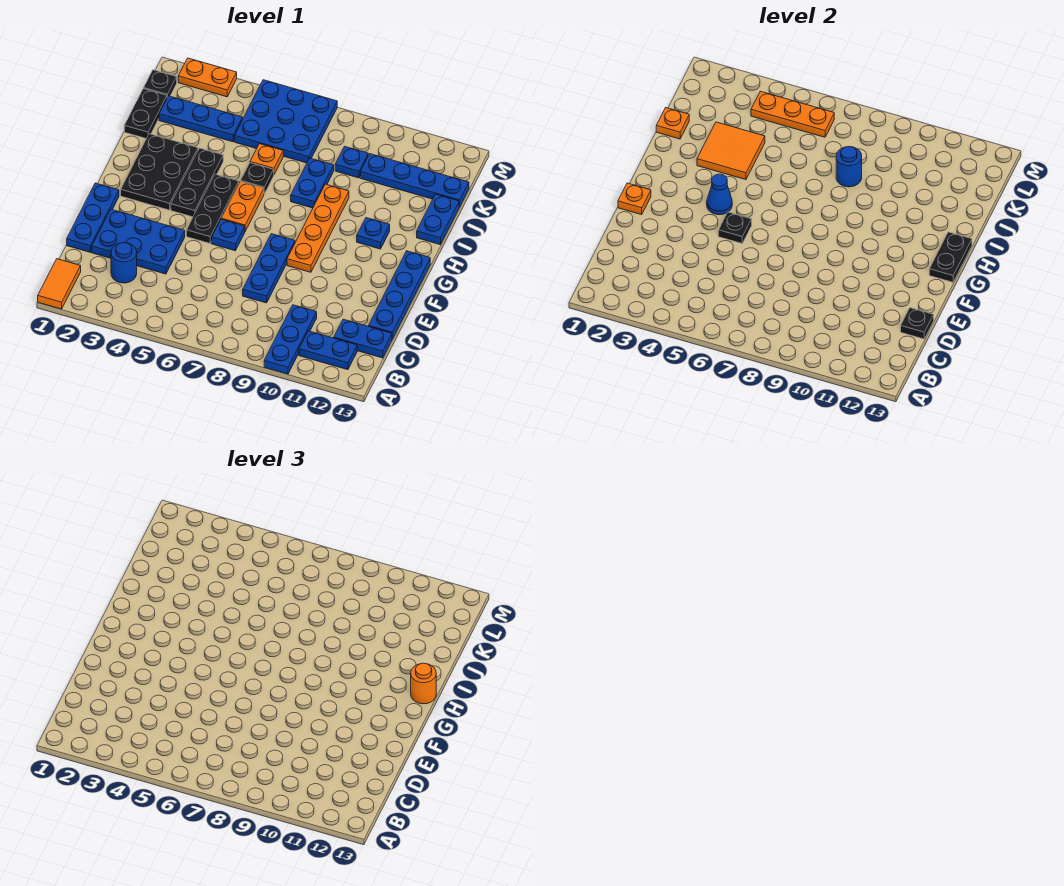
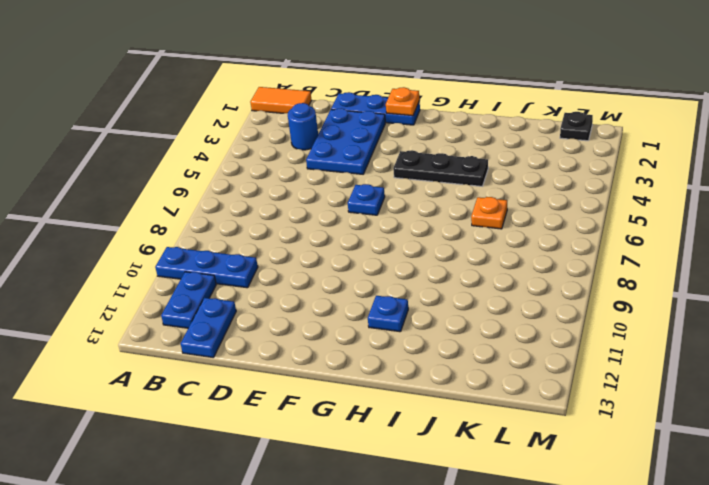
none -> blue 1x3 plate [243,234,295,303]
none -> blue 1x4 plate [369,251,430,339]
none -> black 1x3 plate [186,174,239,243]
none -> orange 1x4 plate [287,184,349,272]

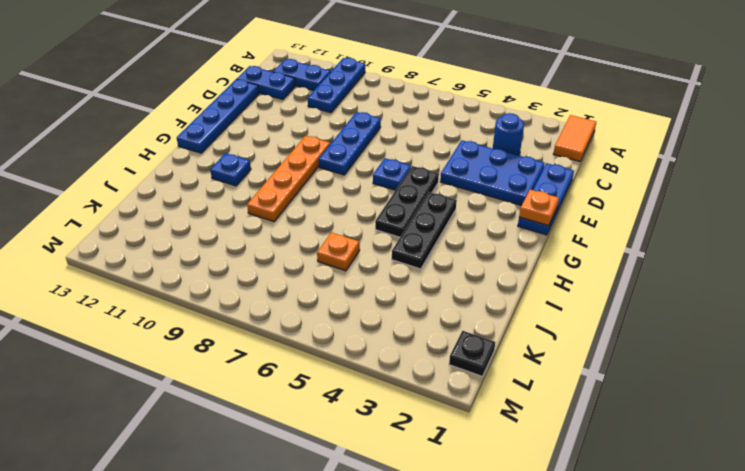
none -> black 2x3 plate [121,134,198,210]
none -> orange 1x2 plate [221,181,264,231]
none -> black 1x1 plate [241,163,274,194]
none -> blue 1x2 plate [291,158,334,208]

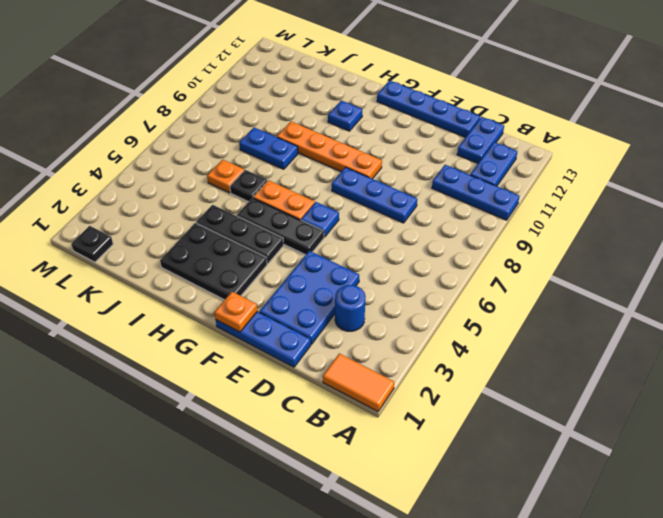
none -> blue 1x2 plate [417,194,459,245]
none -> black 1x2 plate [124,89,167,139]
none -> blue 1x3 plate [159,96,243,142]
none -> blue 3x3 plate [235,80,337,163]

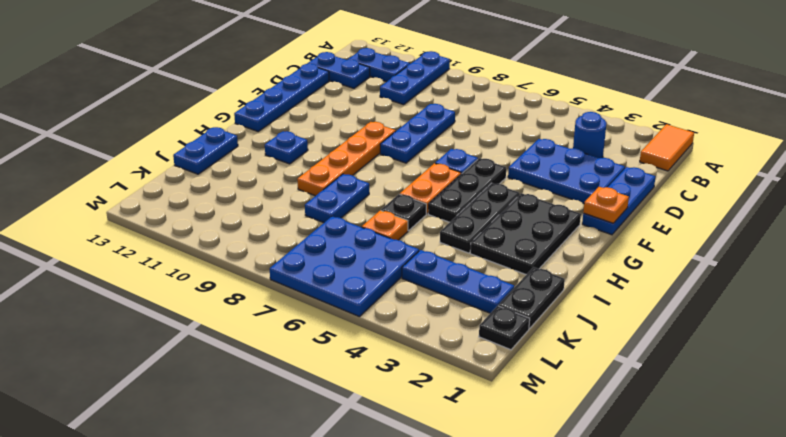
none -> blue 1x1 plate [335,146,368,178]
none -> blue 1x4 plate [360,154,469,207]
none -> orange 1x2 plate [178,58,237,97]
none -> black 1x1 plate [901,308,934,339]

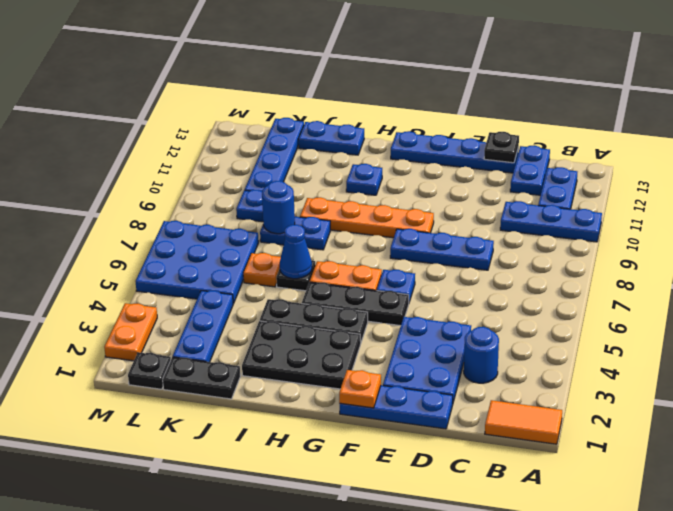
blue 1x1 cone [280,225,312,279] -> blue 1x1 cone moved to [707,174,732,215]
none -> black 1x1 plate [718,212,752,243]
none -> black 1x2 plate [929,232,972,282]
none -> orange 2x2 tile [697,122,765,180]
none -> orange 1x1 plate [656,108,689,139]

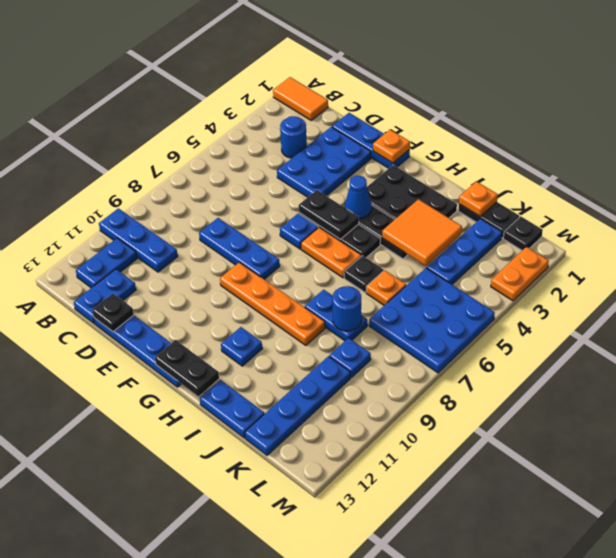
black 1x2 plate [299,190,359,239] -> black 1x1 plate [718,212,752,243]
none -> orange 1x3 plate [751,91,834,137]
none -> orange 1x1 round brick [411,663,436,704]

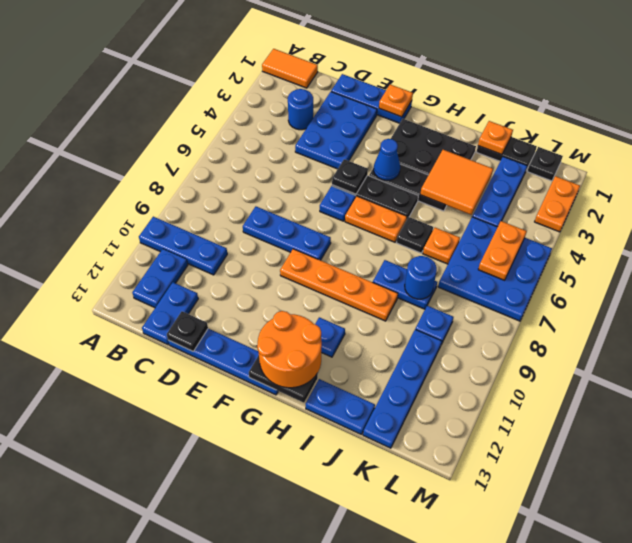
orange 2x2 round brick [257,311,322,388] -> orange 1x1 round brick [411,663,436,704]
orange 1x2 plate [478,221,527,280] -> orange 1x3 plate [751,91,834,137]

